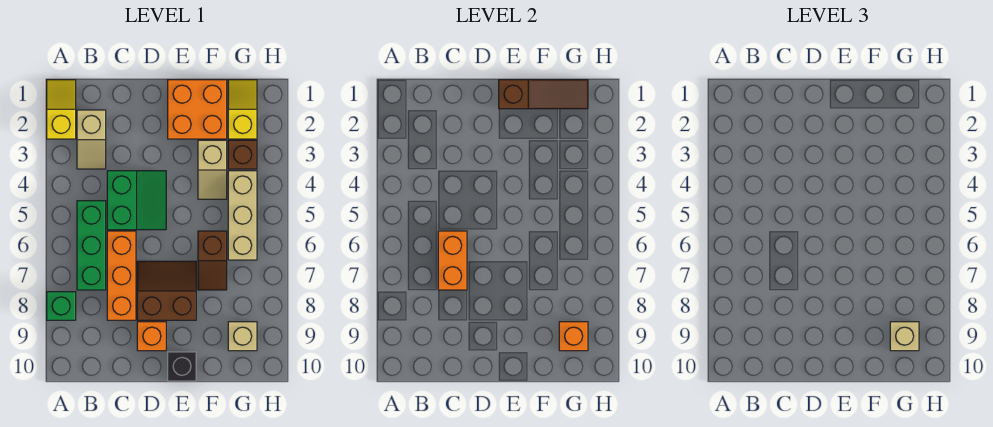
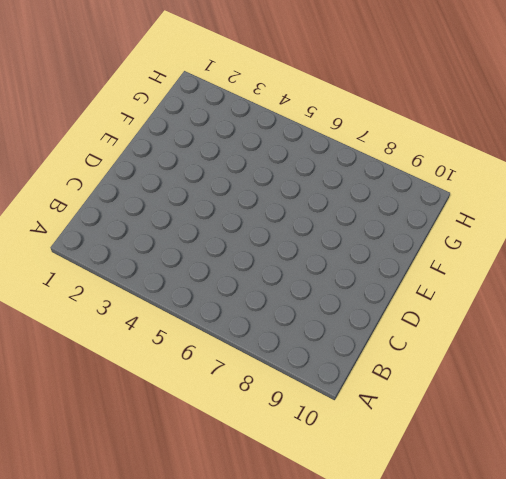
none -> yellow 1x2 slope [47,80,76,139]
none -> green 1x1 brick [47,292,76,320]
none -> tan 1x2 slope [77,110,106,169]

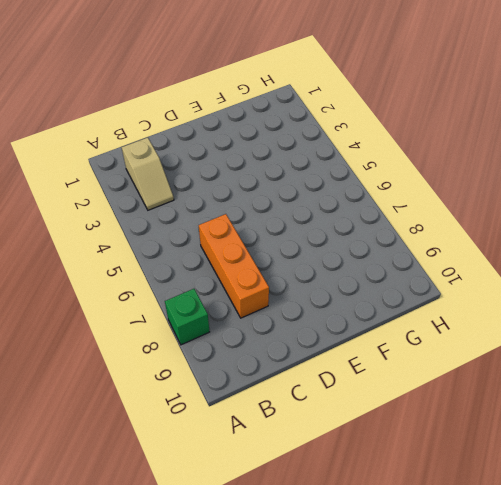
none -> yellow 1x2 slope [47,80,76,139]
none -> green 1x3 brick [77,201,106,290]
none -> green 2x2 slope [107,171,166,230]

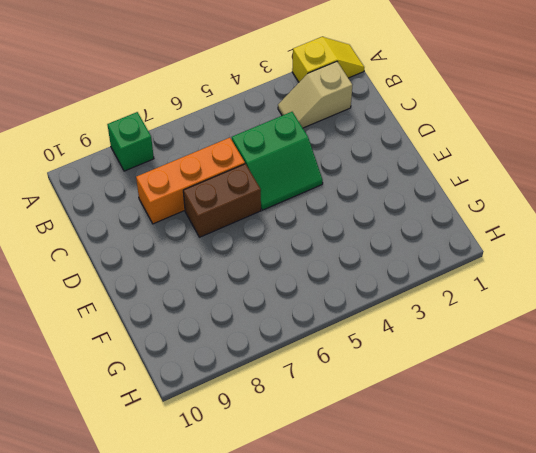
brown 1x2 brick [183,164,261,237] -> brown 2x2 slope [137,261,196,320]
none -> green 1x3 brick [77,201,106,290]
none -> orange 1x1 brick [137,322,166,351]
none -> orange 2x2 brick [168,80,227,139]

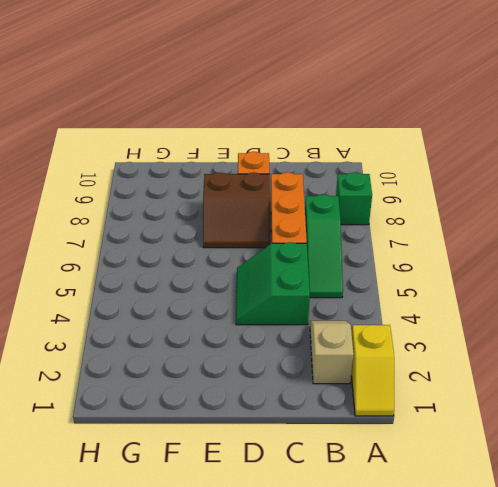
green 1x3 slope [305,194,343,298] -> green 1x3 brick [77,201,106,290]
none -> orange 2x2 brick [168,80,227,139]
none -> black 1x1 brick [168,352,196,381]
none -> tan 1x2 slope [198,140,227,199]

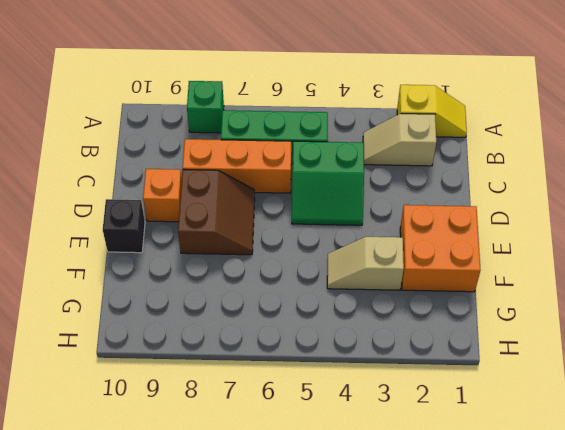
none -> brown 1x2 slope [198,231,227,290]
none -> yellow 1x2 slope [228,80,257,139]
none -> brown 1x1 brick [228,140,257,169]

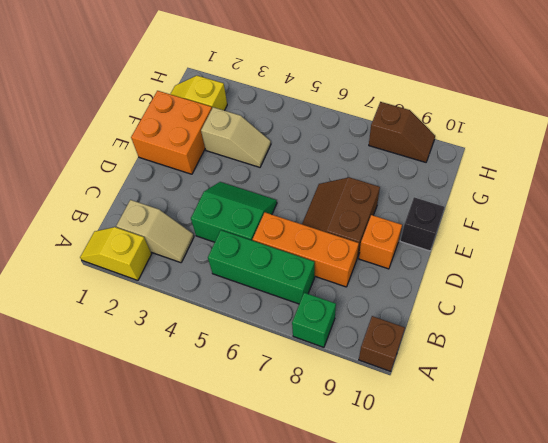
brown 1x1 brick [359,316,405,371] -> brown 1x1 brick moved to [228,140,257,169]
brown 1x2 slope [369,102,435,162] -> brown 1x2 slope moved to [198,231,227,290]
none -> tan 1x3 brick [228,171,257,260]
none -> tan 1x1 brick [228,322,257,351]
none -> orange 1x2 brick [438,231,467,290]

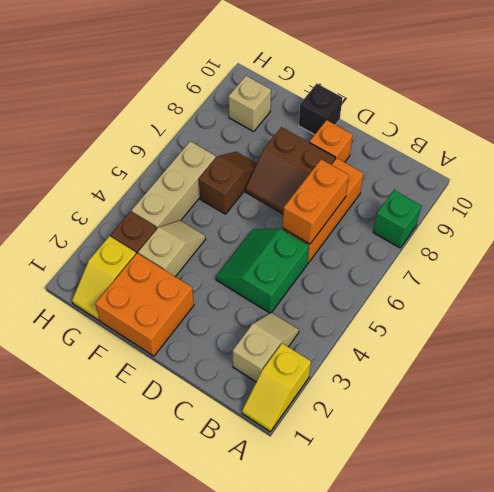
none -> green 1x3 brick [77,201,106,290]
none -> brown 1x3 slope [499,80,588,109]
none -> orange 1x1 brick [559,322,588,351]

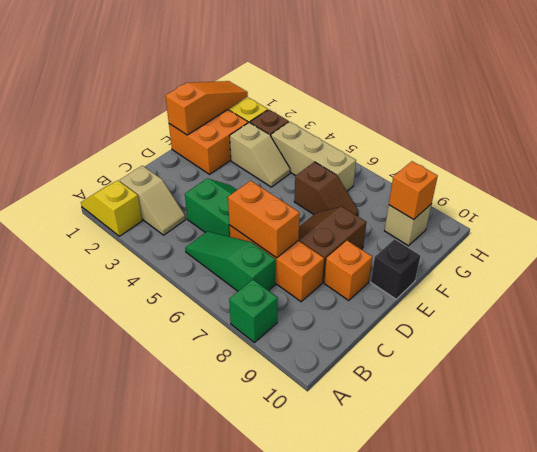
green 1x3 slope [185,231,276,291] -> green 1x3 brick [77,201,106,290]
orange 1x3 slope [165,81,248,135] -> brown 1x3 slope [499,80,588,109]
none -> tan 1x1 brick [890,322,919,351]

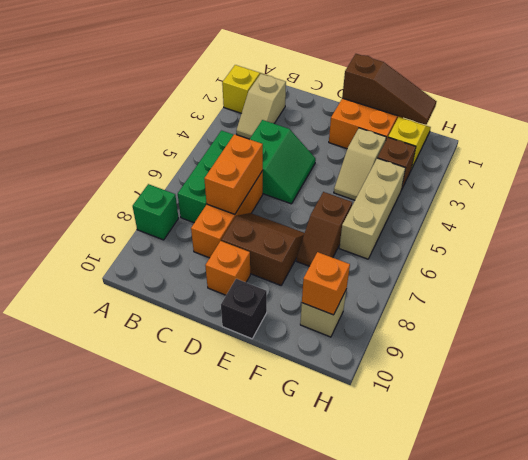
none -> tan 1x1 brick [890,322,919,351]

